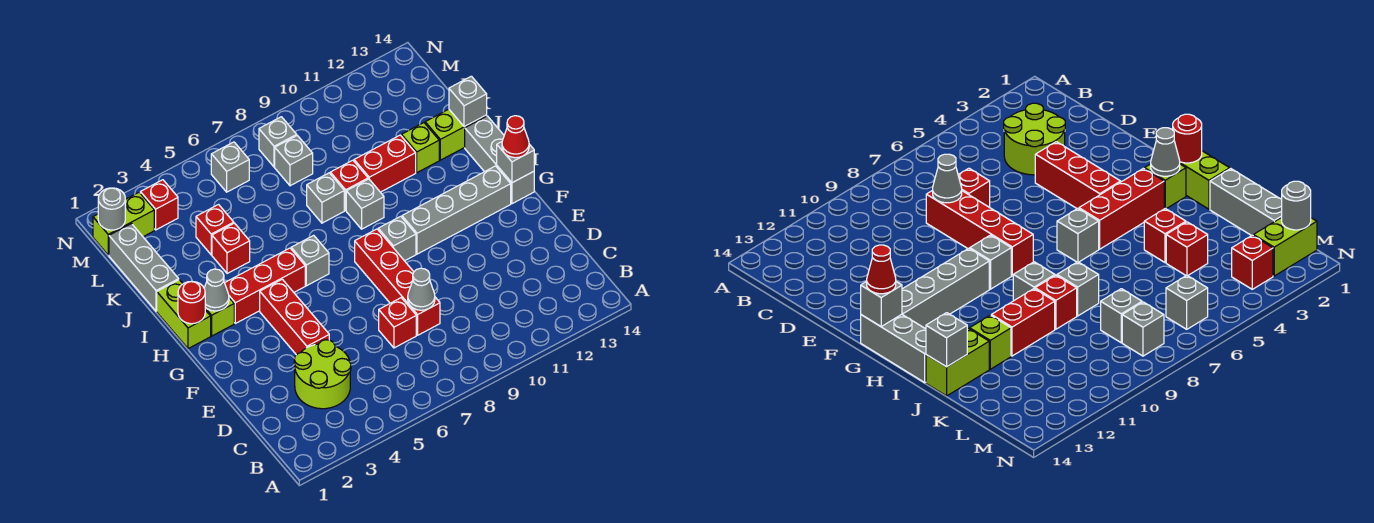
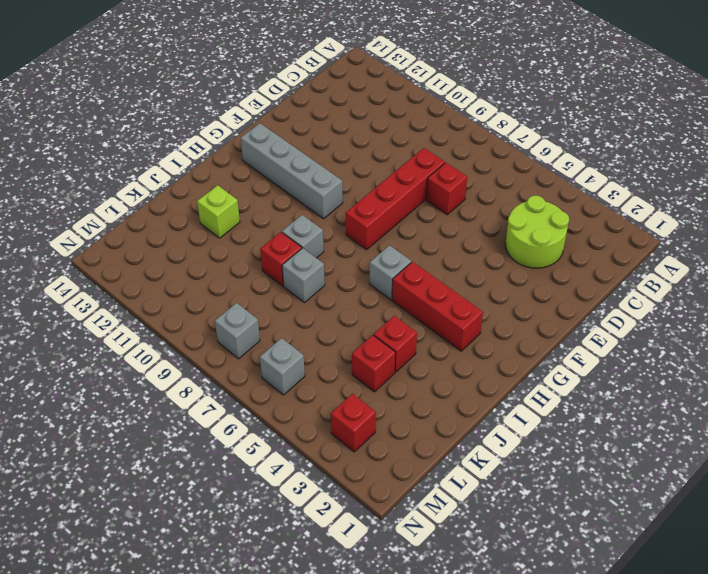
none -> red 1x3 brick [260,279,329,355]
none -> grey 1x1 brick [378,216,416,261]
none -> grey 1x3 brick [465,116,534,204]
none -> lime 1x2 brick [157,280,211,349]

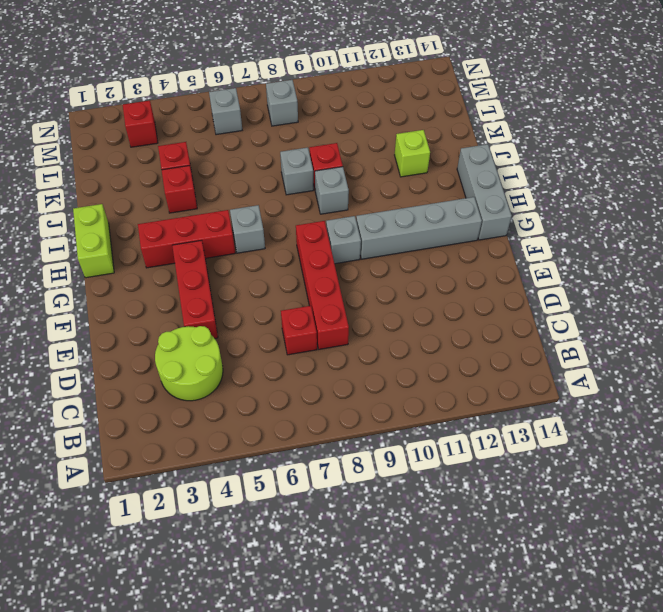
none -> lime 1x1 brick [205,298,234,336]
none -> grey 1x3 brick [109,224,179,311]
none -> red 1x2 brick [354,135,416,192]
none -> lime 1x2 brick [425,109,487,160]

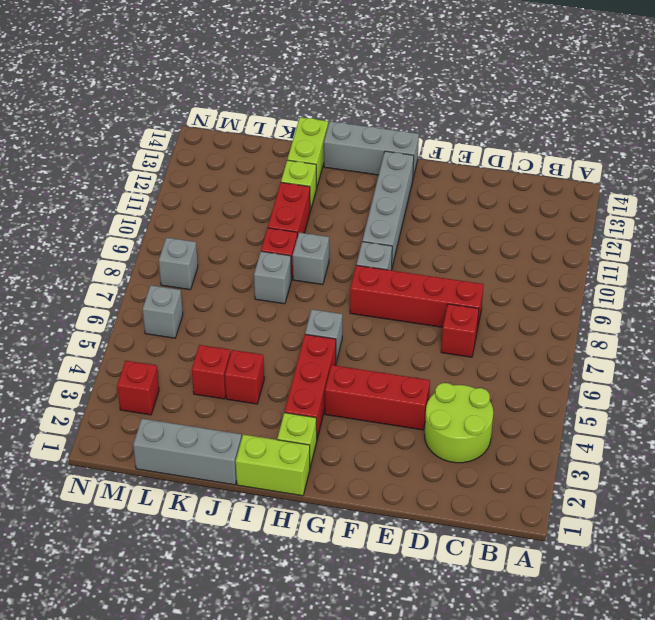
none -> grey 1x1 brick [275,136,313,186]
none -> lime 1x2 brick [93,192,154,255]
none -> grey 1x1 cone [408,268,435,310]
none -> grey 1x1 brick [497,142,534,183]

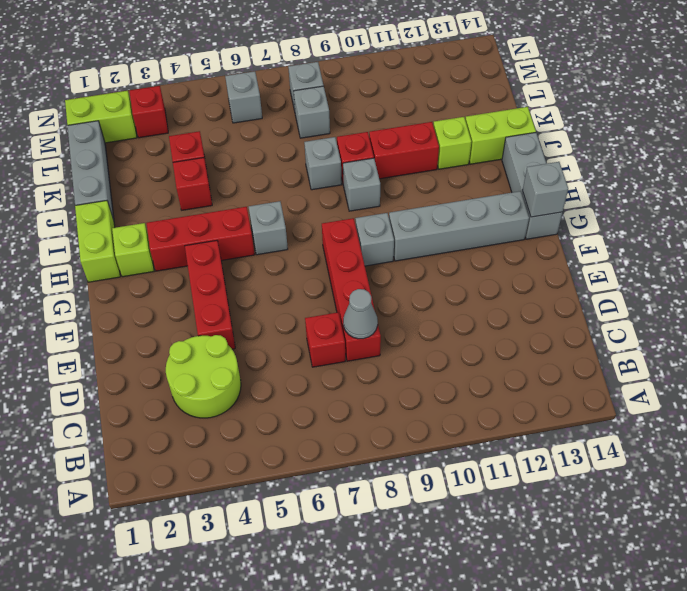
none -> red 1x1 round brick [178,281,205,324]
none -> grey 1x1 cone [204,269,229,311]
none -> grey 1x1 brick [449,76,487,127]
none -> grey 1x1 round brick [98,188,125,230]

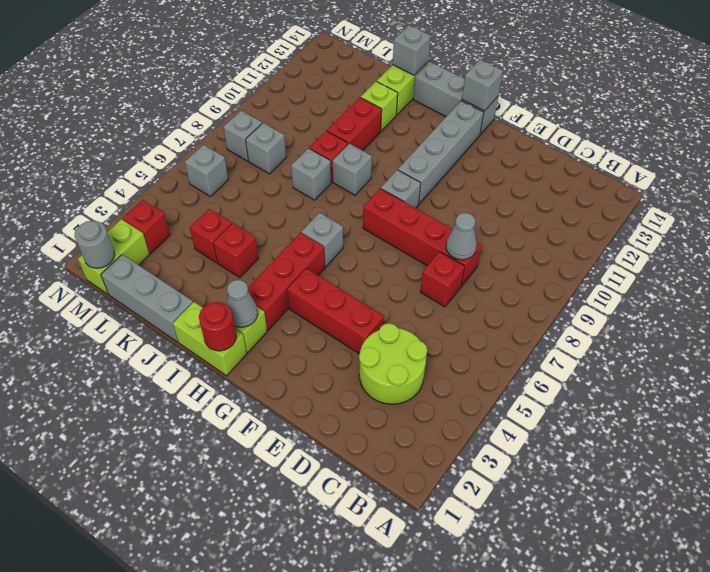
none -> red 1x1 cone [502,116,529,158]

